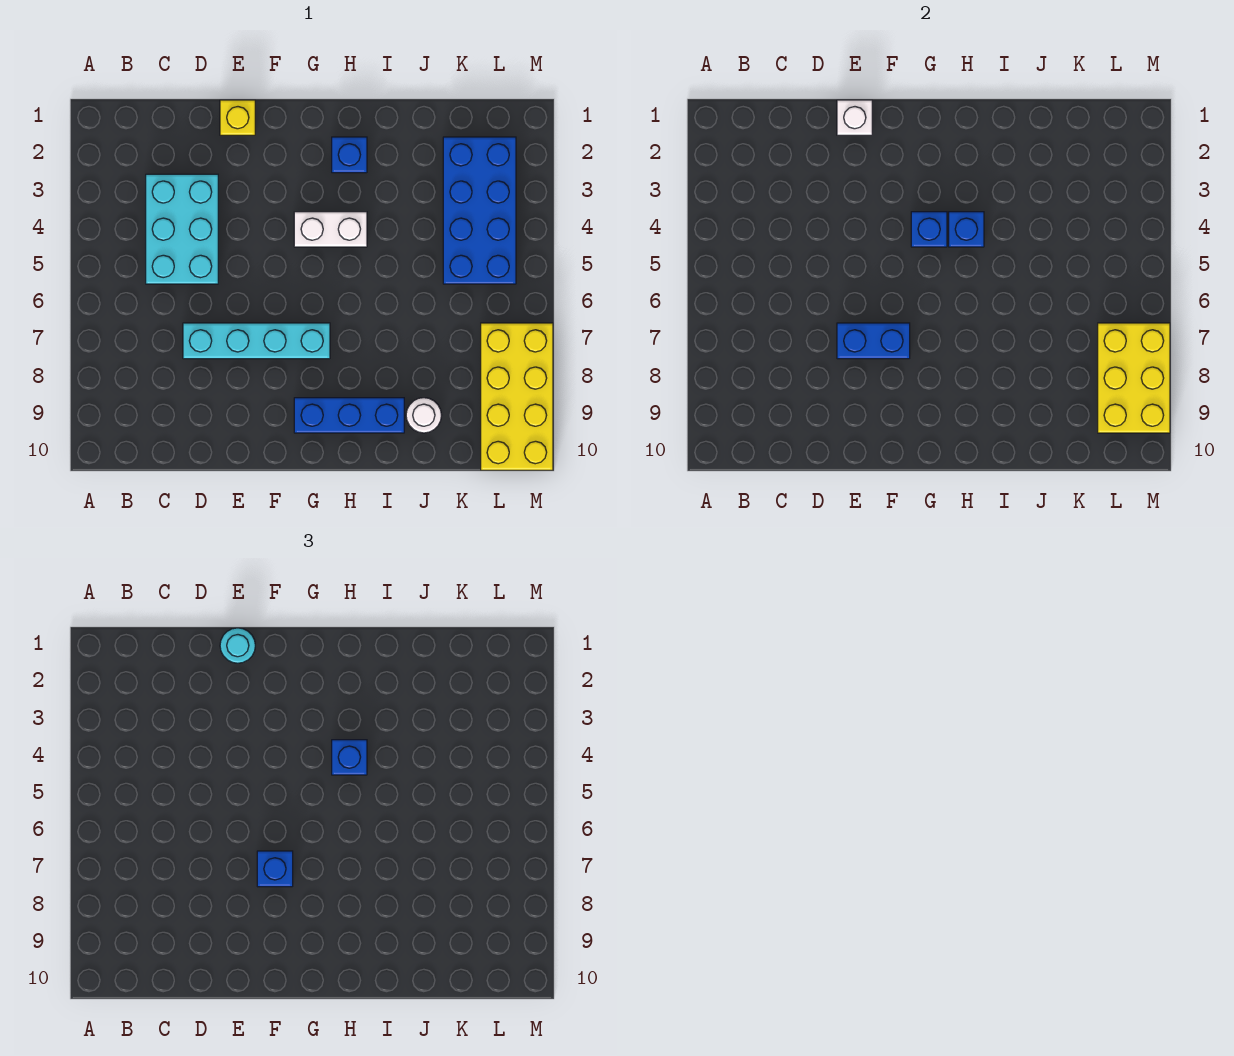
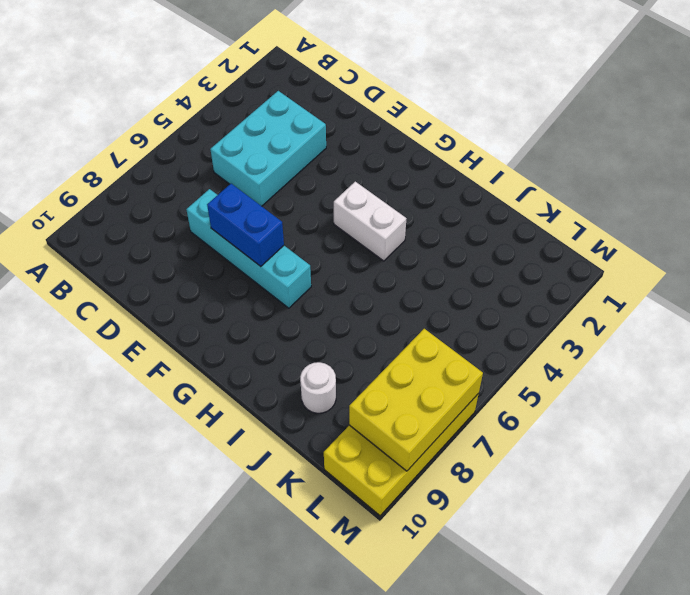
none -> yellow 1x1 brick [220,100,255,135]
none -> blue 1x3 brick [294,398,404,433]
none -> blue 1x1 brick [332,137,367,173]

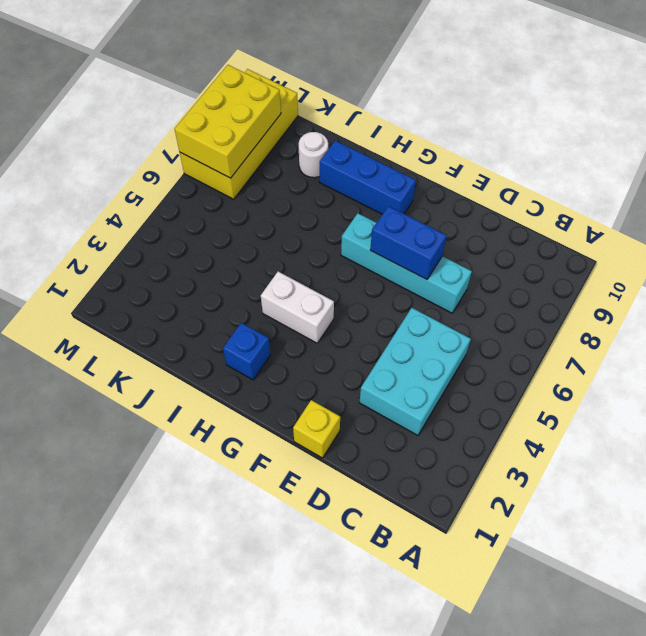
none -> blue 2x4 brick [443,137,516,284]
none -> white 1x1 brick [837,100,872,135]
none -> blue 1x1 brick [911,212,947,247]

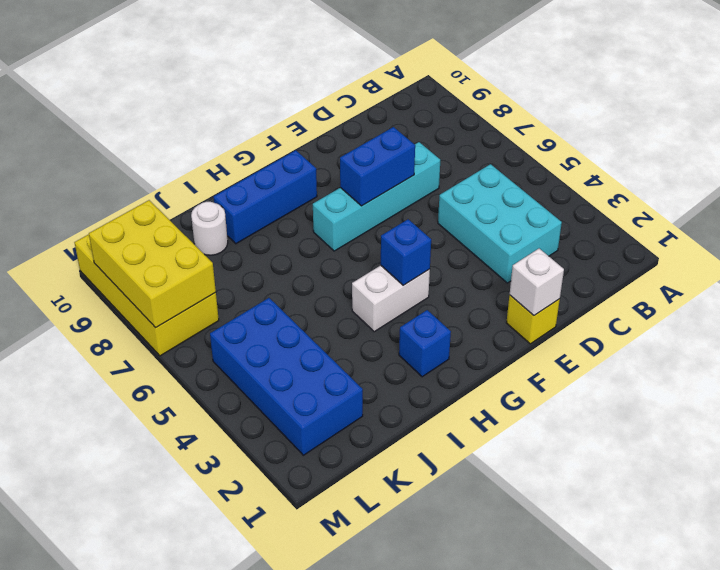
none -> blue 1x1 brick [949,212,984,247]
none -> cyan 1x1 round brick [220,628,255,663]
none -> blue 1x1 brick [257,851,293,887]

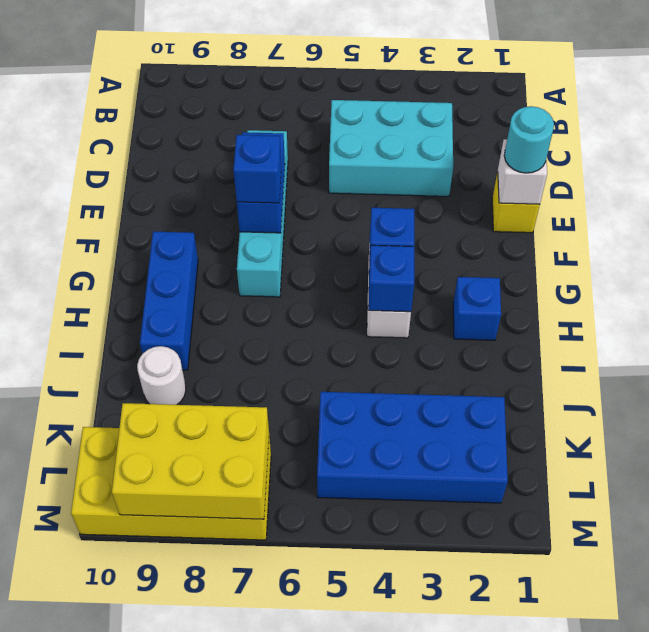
none -> blue 1x1 brick [332,740,367,775]

